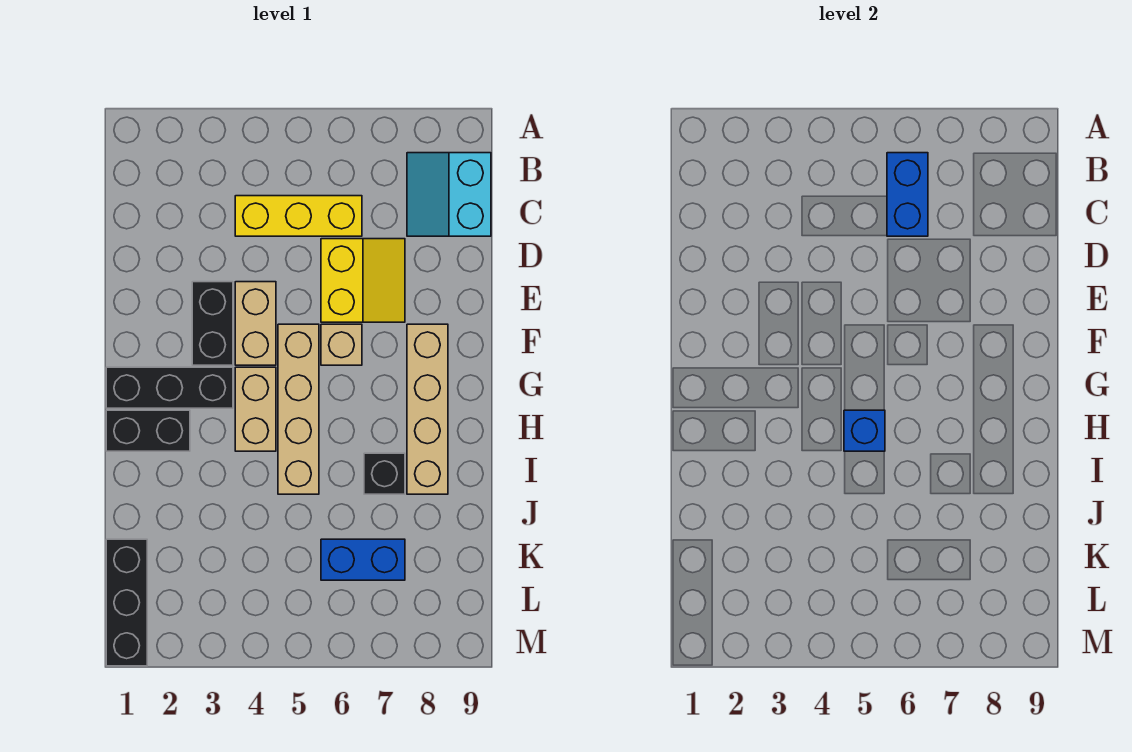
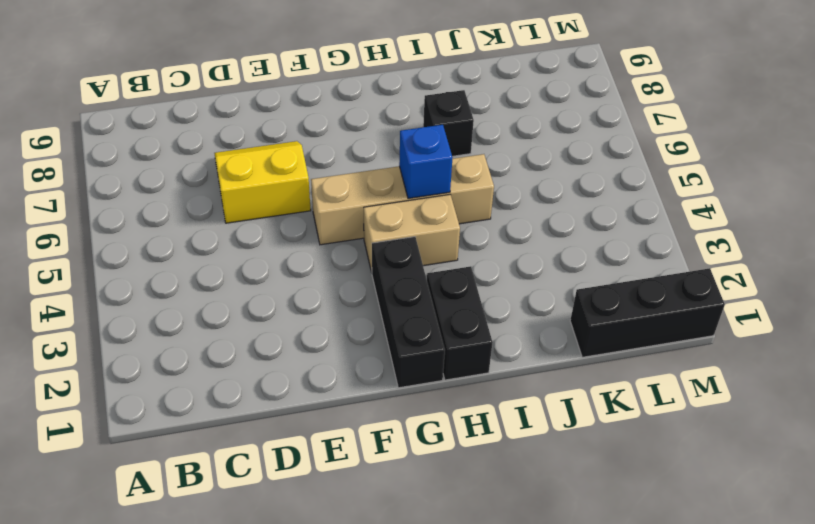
none -> cyan 2x2 slope [407,153,491,236]
none -> yellow 1x3 brick [235,196,362,236]
none -> black 1x2 brick [192,282,233,365]

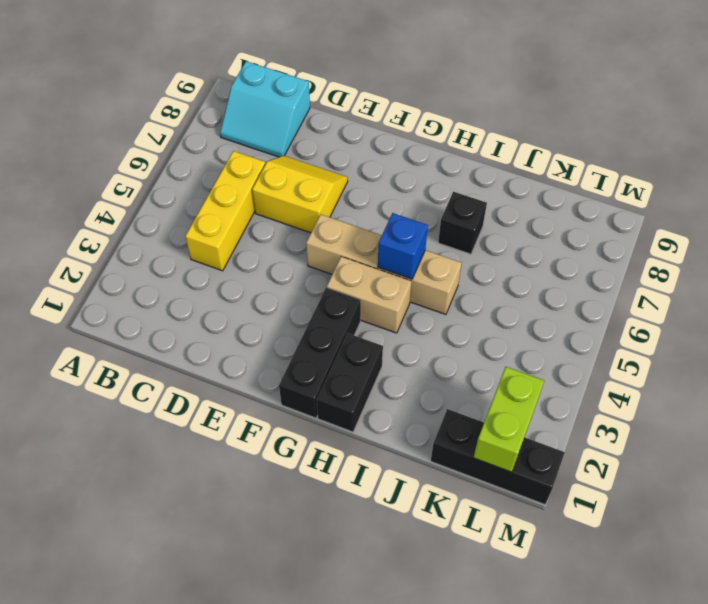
lime 1x2 brick [473,367,544,472] -> none
none -> black 1x2 brick [192,282,233,365]
none -> tan 1x2 brick [235,282,276,365]
none -> tan 1x1 brick [321,324,362,365]

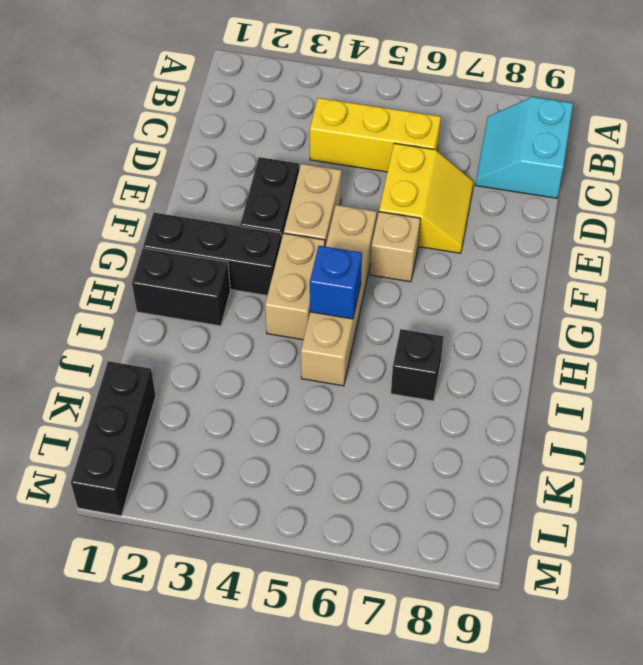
none -> tan 1x4 brick [407,324,448,494]
none -> blue 1x2 brick [321,539,405,580]
none -> blue 1x2 brick [887,153,928,236]

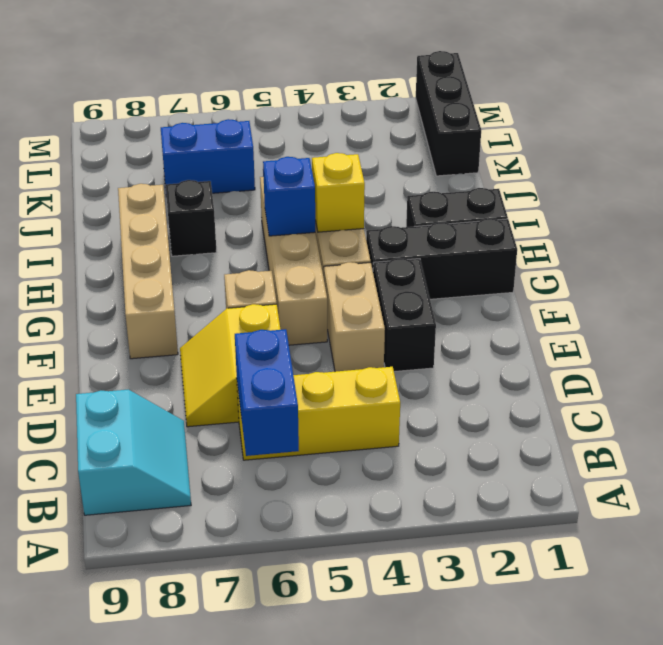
yellow 1x1 brick [312,153,365,232] -> none

